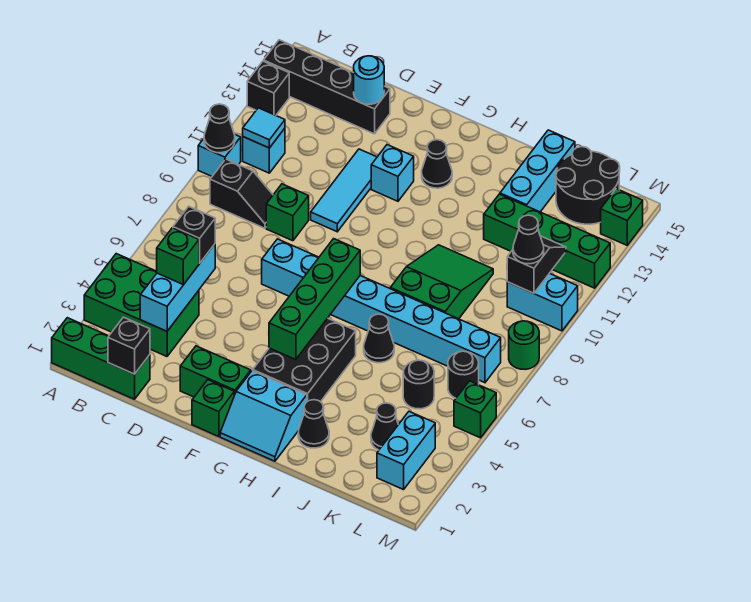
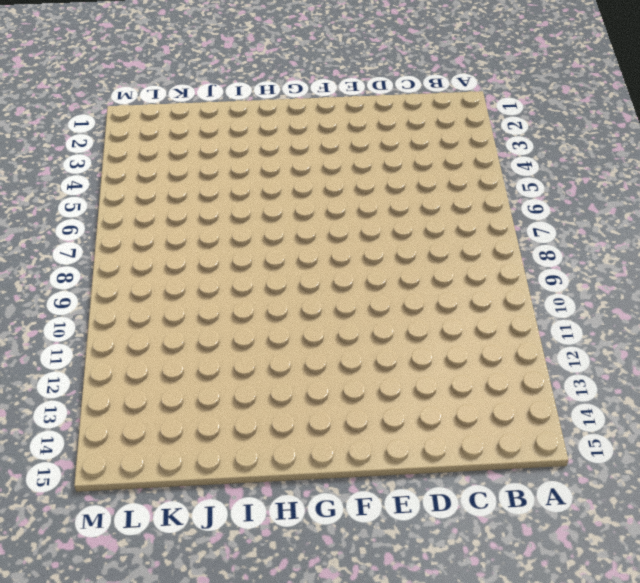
none -> green 1x3 brick [52,318,150,399]
none -> green 2x3 brick [84,254,199,356]
none -> cyan 1x1 brick [198,135,241,176]
none -> black 1x1 brick [247,61,289,115]

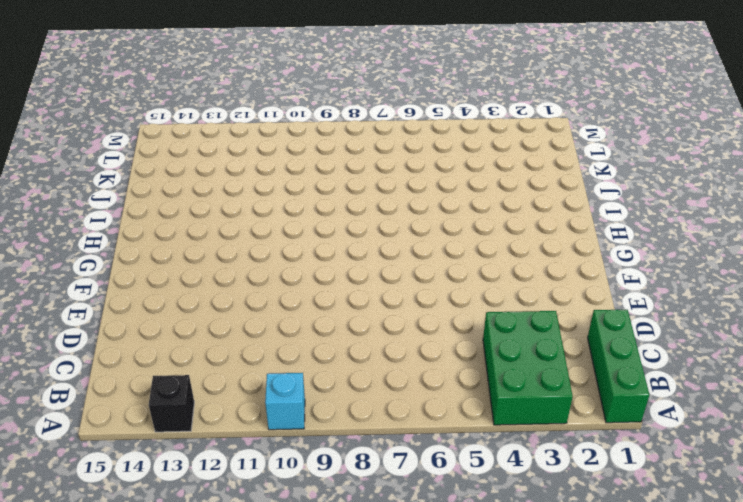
none -> black 1x4 brick [264,40,390,134]
none -> black 1x2 slope [210,159,273,228]
none -> cyan 1x1 brick [243,128,285,173]
none -> green 1x1 brick [266,184,309,241]

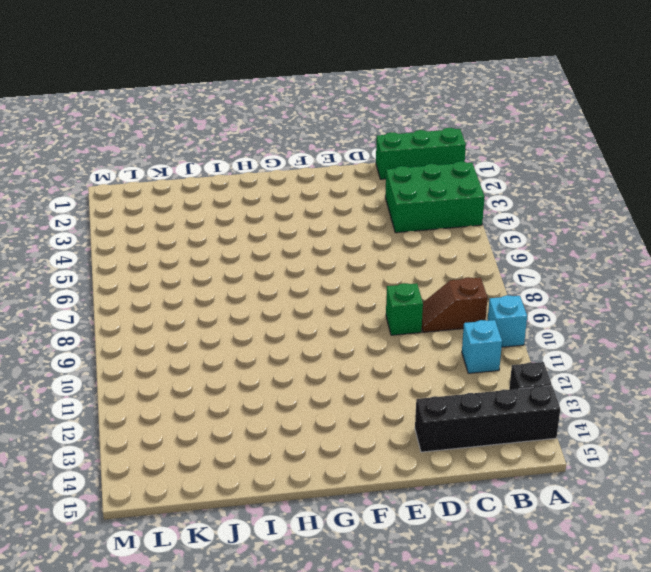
brown 1x2 slope [422,277,487,332] -> black 1x2 slope [210,159,273,228]
none -> green 1x2 brick [180,346,251,397]
none -> cyan 1x8 brick [262,239,501,383]
none -> cyan 1x3 tile [311,149,377,232]
none -> green 1x1 brick [192,380,234,437]

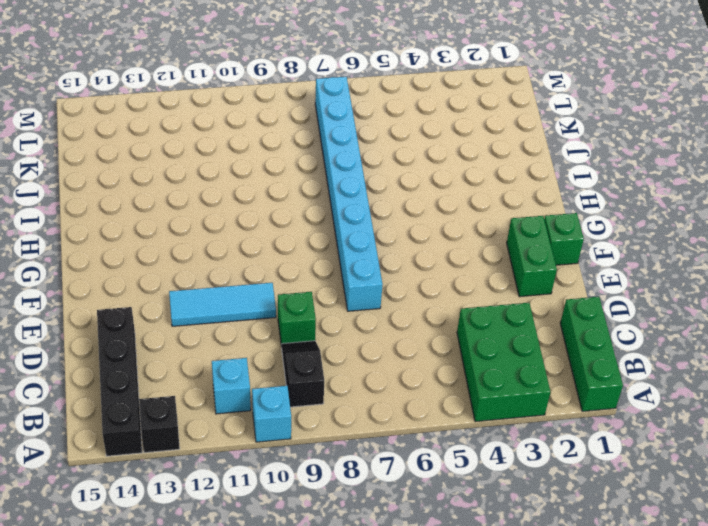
none -> cyan 1x1 brick [371,145,414,201]
none -> cyan 2x2 slope [220,371,307,461]
none -> black 2x3 brick [253,318,356,402]
none -> black 1x1 cone [422,140,452,188]

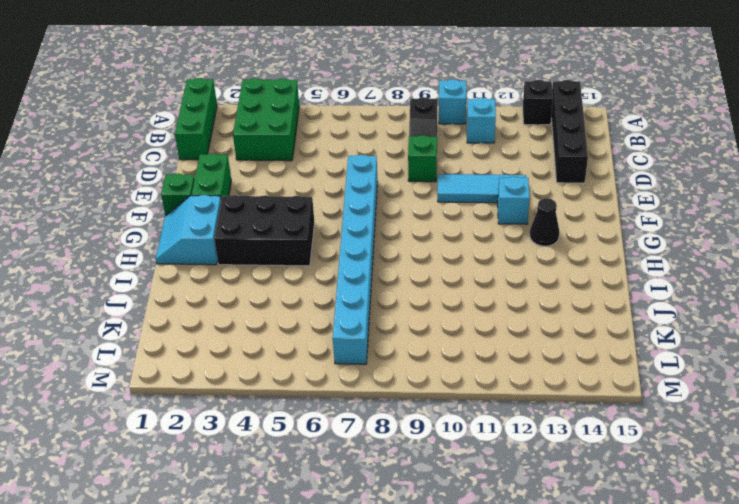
none -> black 1x1 cone [298,400,329,448]
none -> black 1x1 cone [364,314,394,363]
none -> green 2x3 slope [390,245,493,319]
none -> green 1x4 brick [484,194,610,288]

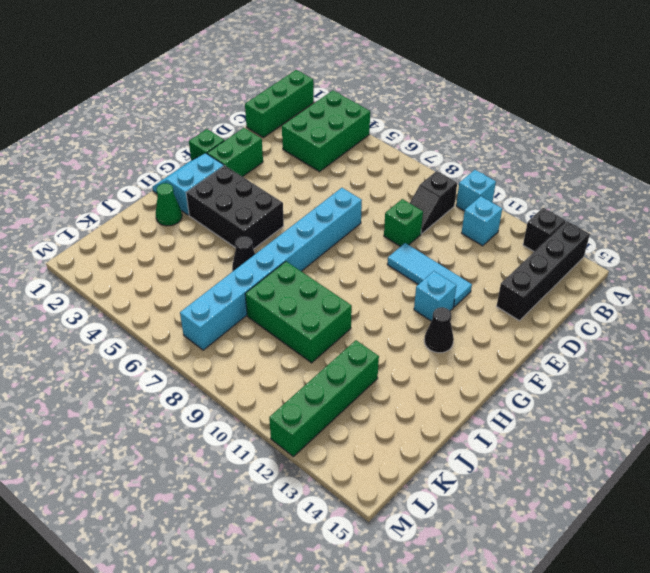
green 1x1 cone [156,183,182,226] -> black 1x1 cone [298,400,329,448]
green 2x3 brick [245,261,352,363] -> green 2x3 slope [390,245,493,319]
none -> cyan 1x3 brick [500,130,575,212]
none -> black 1x1 cone [371,403,398,450]
none -> black 1x1 round brick [403,360,434,409]
none -> black 2x2 round brick [556,147,620,224]

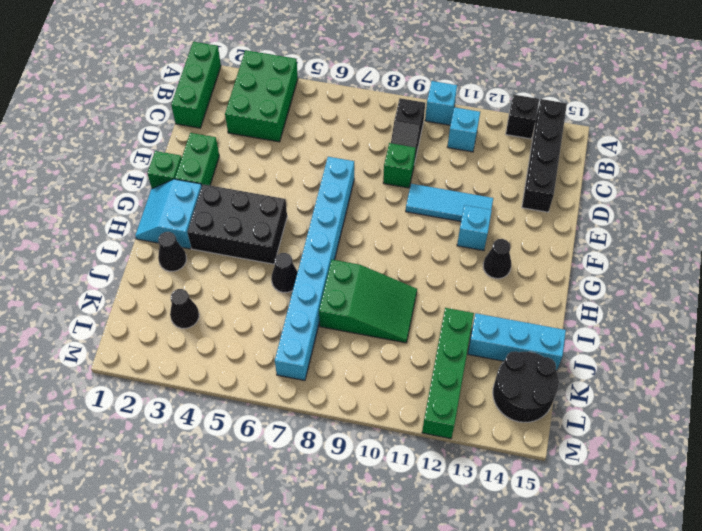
none -> black 1x1 round brick [403,360,434,409]
none -> cyan 1x2 brick [377,412,435,490]
none -> black 1x1 round brick [448,351,479,398]
none -> cyan 1x2 brick [507,273,578,331]

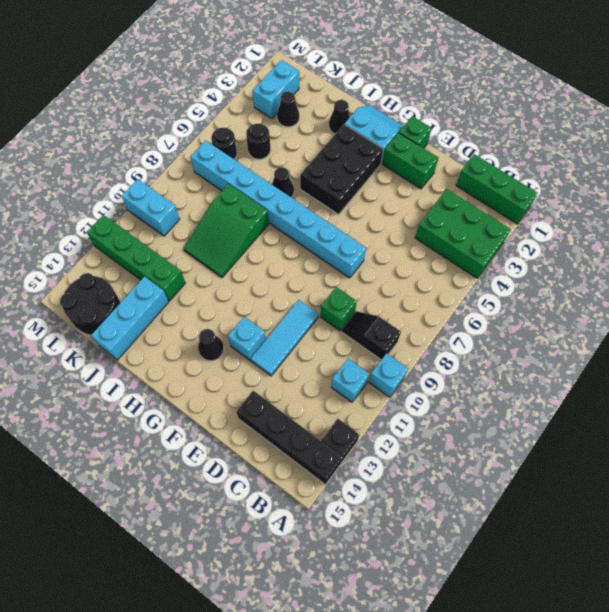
none -> green 1x1 brick [454,381,496,438]
none -> green 1x1 round brick [509,321,539,370]
none -> green 1x1 brick [601,189,643,245]
none -> black 1x1 cone [204,104,235,153]

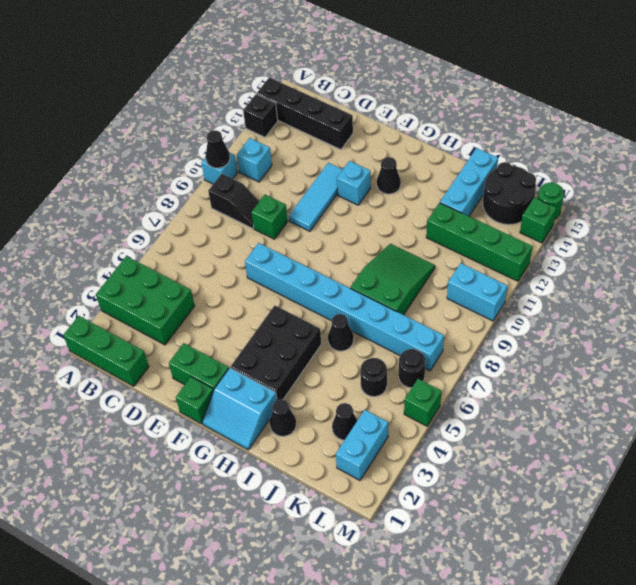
green 1x1 round brick [538,183,564,219] -> green 1x1 round brick moved to [509,321,539,370]
none -> cyan 1x1 tile [243,108,285,148]
none -> black 1x1 brick [108,317,150,374]
none -> cyan 1x3 brick [140,244,215,331]
none -> cyan 1x1 round brick [354,56,384,104]

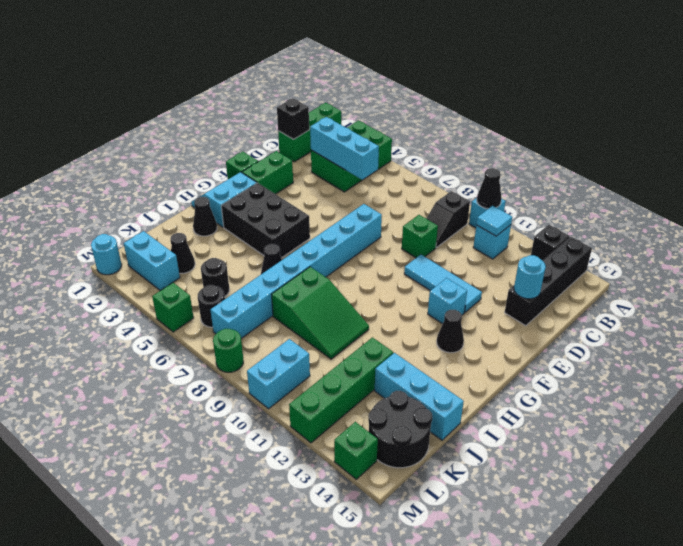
cyan 1x1 round brick [91,234,122,275] -> none
none -> green 1x4 brick [269,239,360,360]
none -> black 1x2 slope [507,236,566,293]
none -> green 1x1 brick [157,228,199,285]
none -> black 1x1 brick [173,206,215,263]

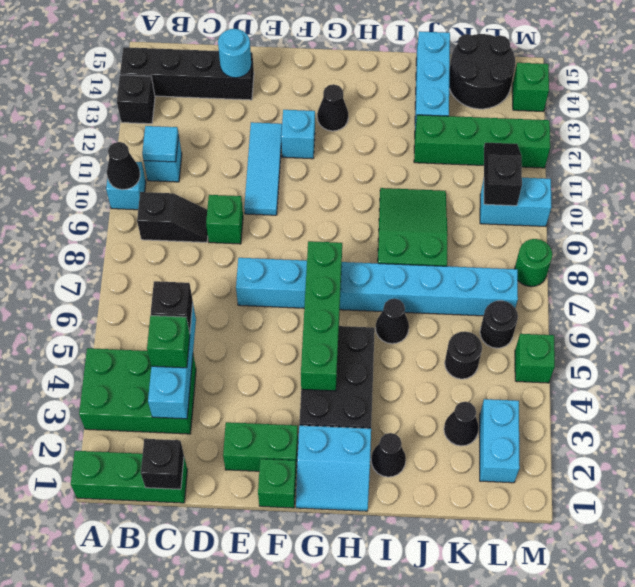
none -> black 1x1 cone [513,215,544,264]

